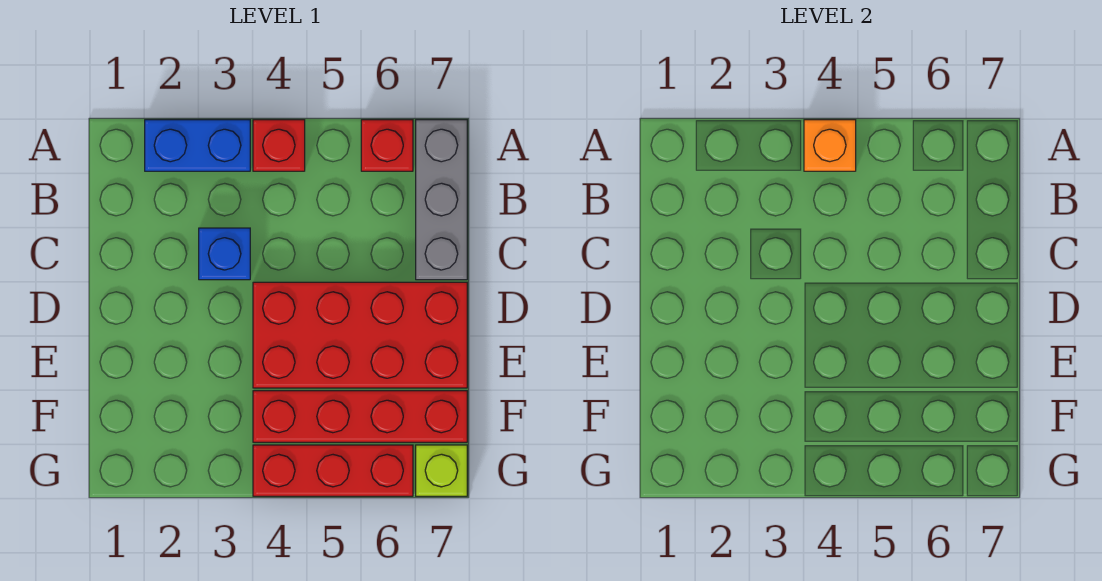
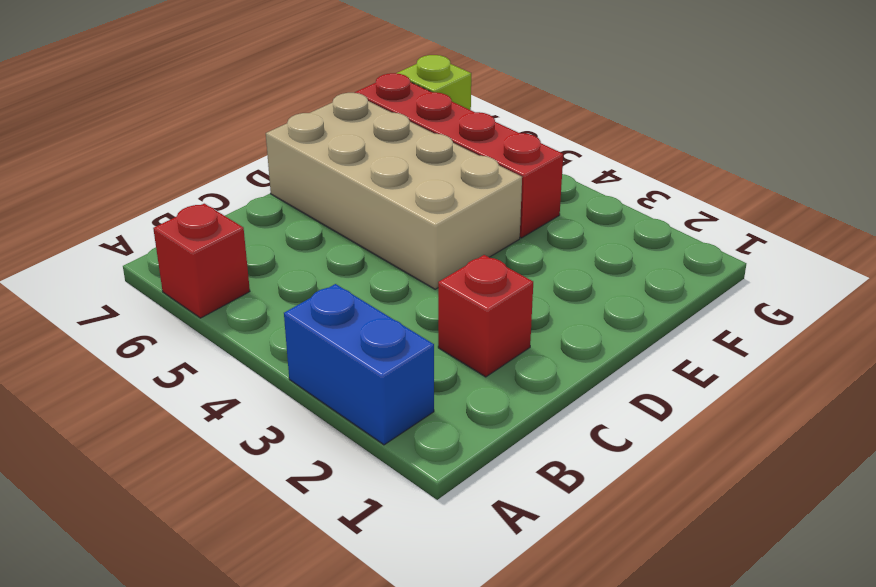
red 1x1 brick [438,255,533,377] -> red 1x1 brick moved to [253,120,305,171]
tan 2x4 brick [266,93,522,289] -> red 2x4 brick [253,282,467,388]
none -> grey 1x3 brick [416,120,467,280]
none -> blue 1x1 brick [199,228,250,280]

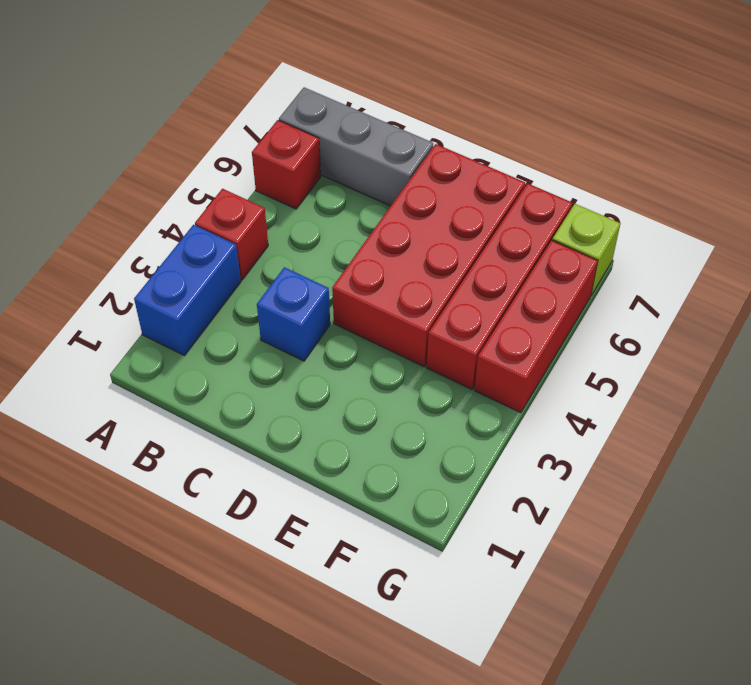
none -> orange 1x1 brick [804,120,856,171]

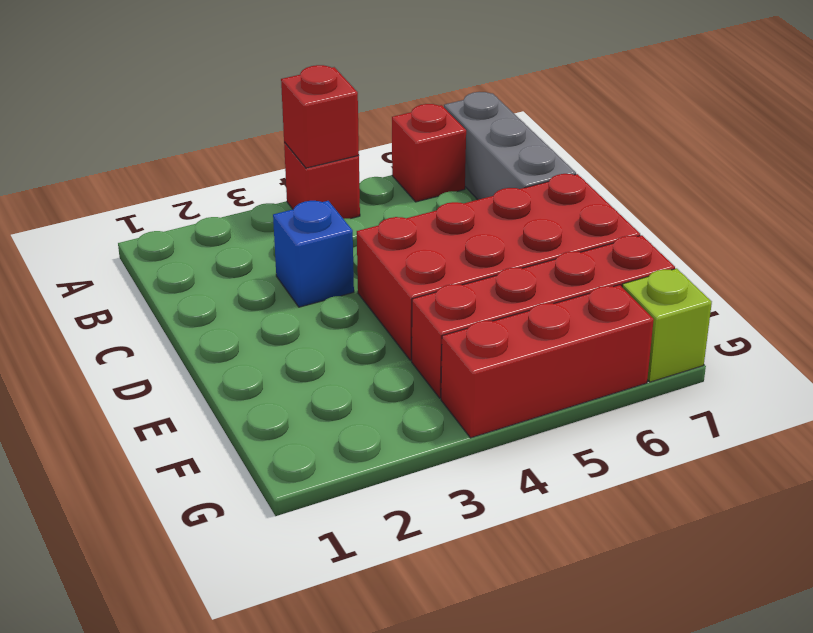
red 1x1 brick [281,65,359,168] -> orange 1x1 brick [804,120,856,171]
none -> blue 1x2 brick [145,120,250,171]

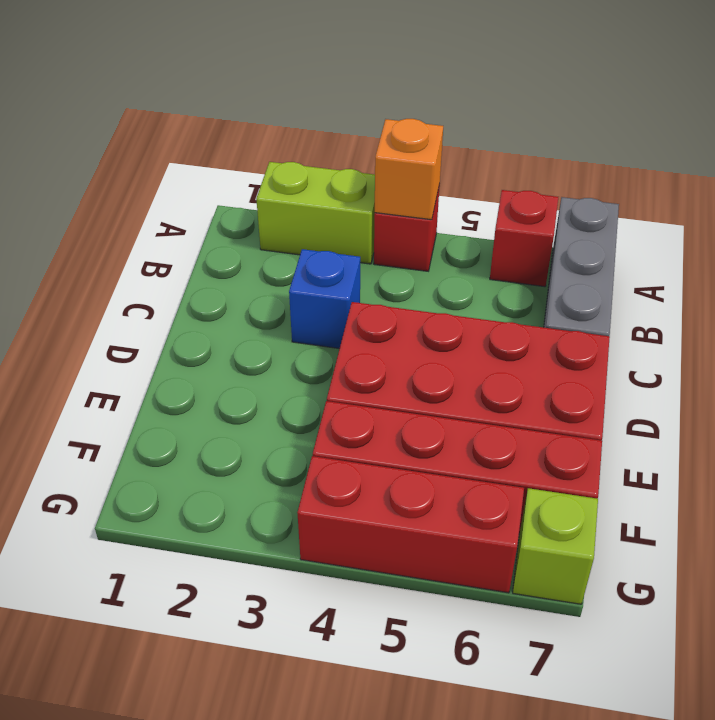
lime 1x2 brick [256,162,375,264] -> blue 1x2 brick [145,120,250,171]

